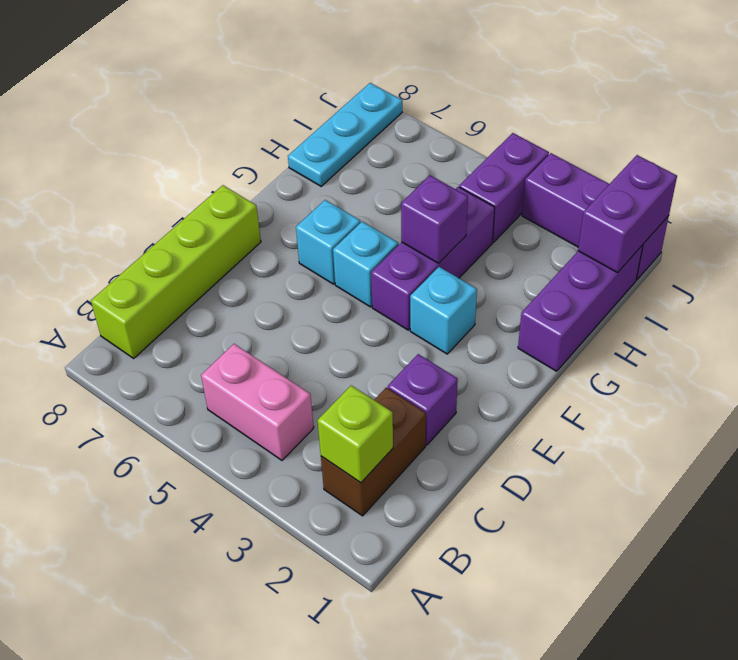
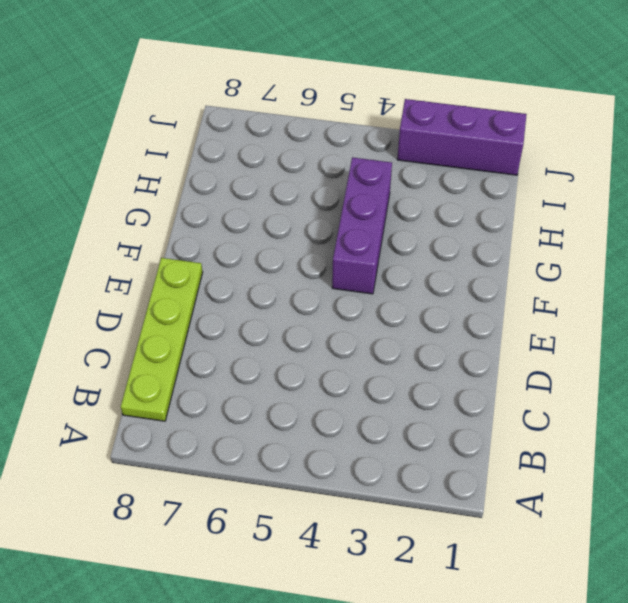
lime 1x4 plate [121,258,203,421] -> lime 1x4 brick [91,185,261,358]
none -> brown 1x2 brick [321,388,426,516]
none -> pink 1x2 brick [201,344,314,460]
none -> purple 1x1 brick [388,354,458,445]

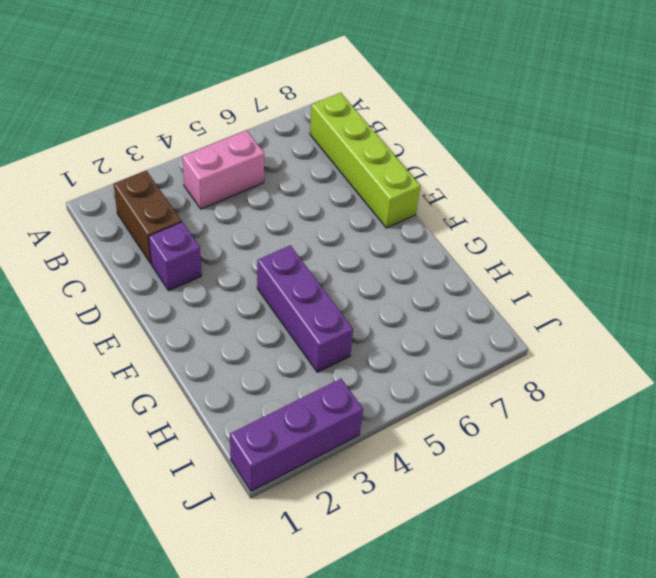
none -> cyan 1x1 brick [410,267,477,354]
none -> cyan 1x1 brick [333,222,398,307]
none -> cyan 1x1 brick [296,200,360,284]

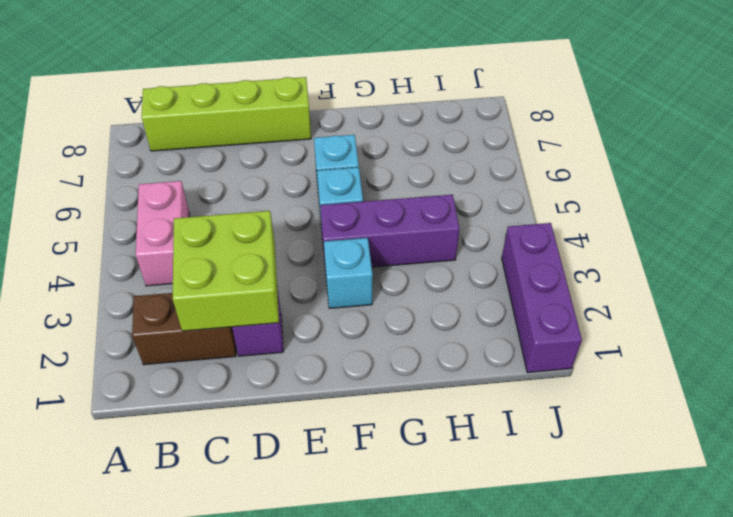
lime 2x2 brick [173,211,279,331] -> none
none -> purple 1x3 brick [518,245,643,371]
none -> cyan 1x3 plate [288,83,402,186]
none -> purple 1x2 brick [459,133,549,242]

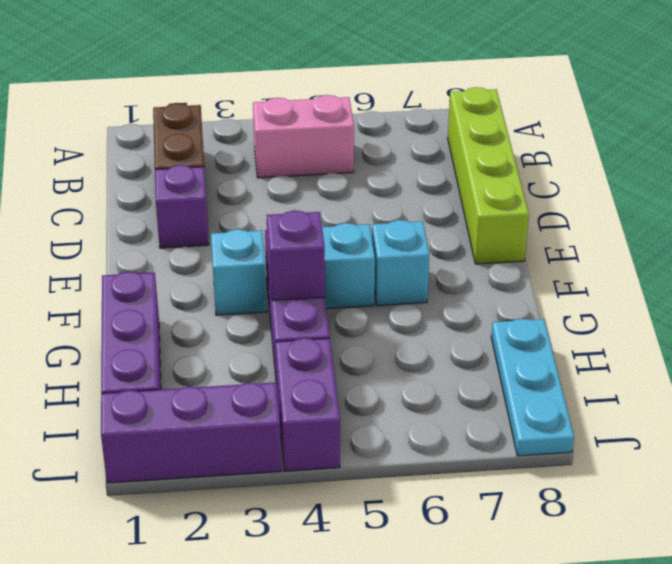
none -> lime 1x1 brick [318,385,393,483]
none -> purple 1x2 brick [578,155,677,273]

